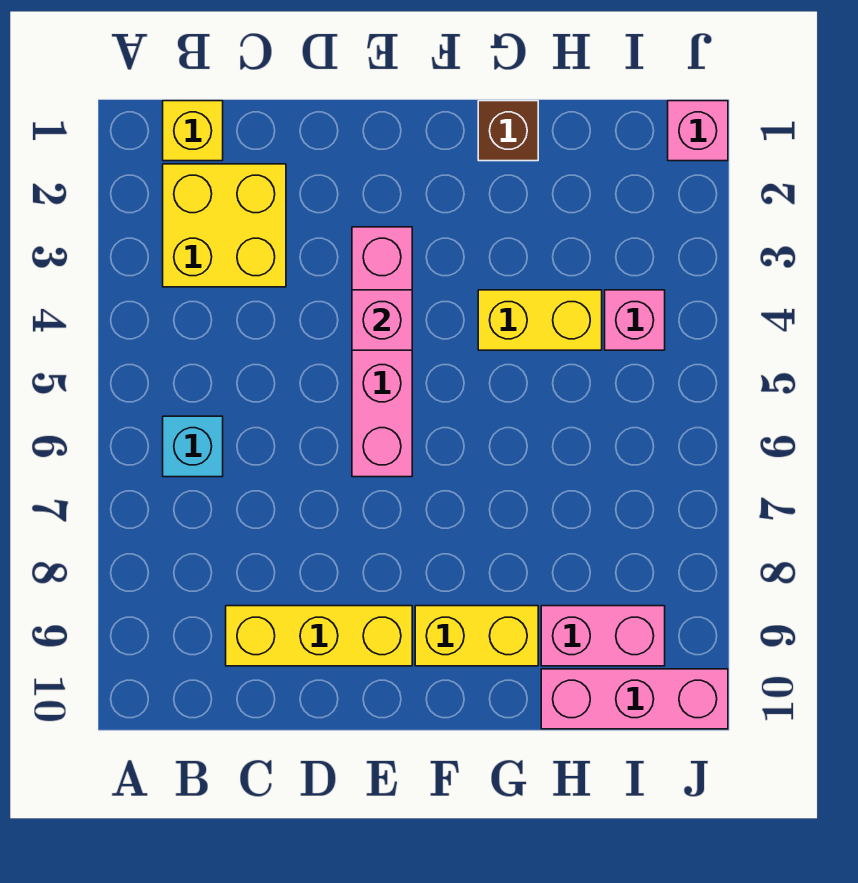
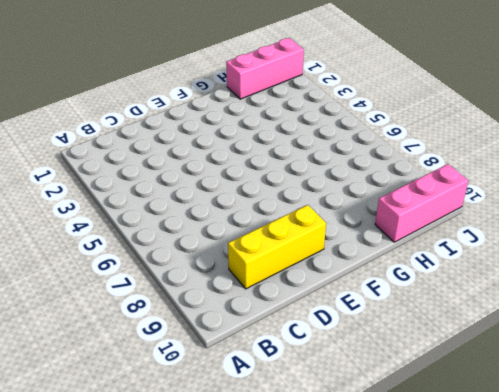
pink 1x3 brick [226,38,304,99] -> pink 1x1 brick [668,101,728,161]
none -> yellow 1x1 brick [163,101,223,161]
none -> yellow 2x2 brick [163,164,286,287]
none -> cyan 1x1 brick [163,416,223,477]

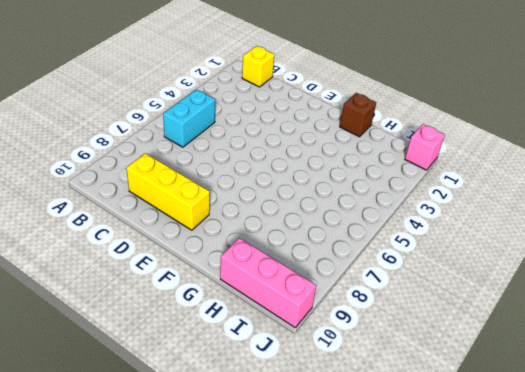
cyan 1x2 brick [163,90,215,147] -> cyan 1x1 brick [163,416,223,477]
none -> yellow 2x2 brick [163,164,286,287]
none -> pink 1x4 brick [352,227,412,477]
none -> yellow 1x2 brick [415,606,538,666]

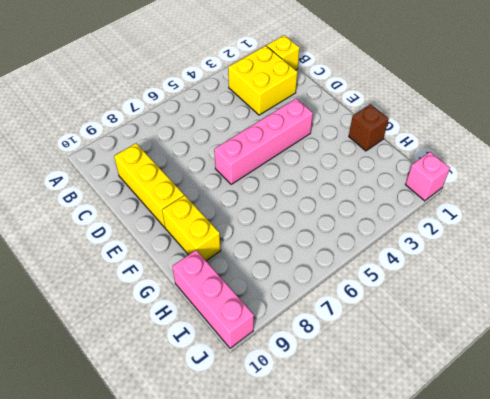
none -> cyan 1x1 brick [163,416,223,477]
none -> yellow 1x2 brick [478,290,602,350]
none -> pink 1x2 brick [541,606,665,666]

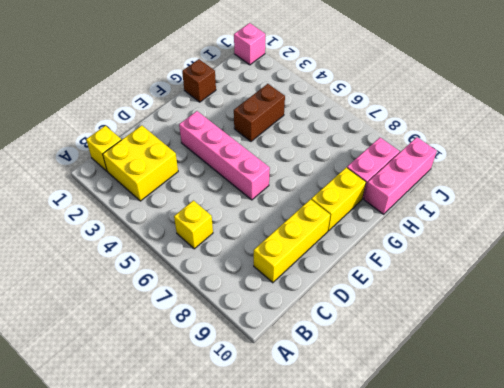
yellow 1x1 brick [174,201,213,249] -> cyan 1x1 brick [163,416,223,477]
brown 1x2 brick [234,84,285,141] -> yellow 1x2 brick [478,290,602,350]
none -> pink 1x1 brick [605,290,665,350]
none -> pink 1x1 brick [352,290,412,350]

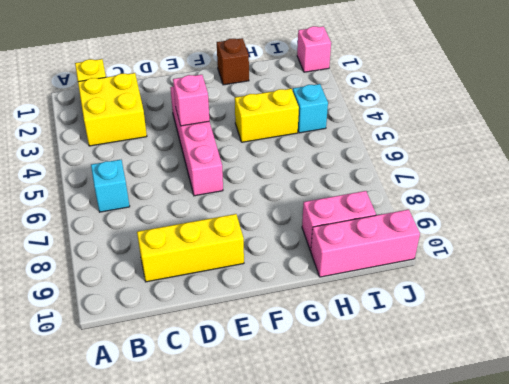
cyan 1x1 brick [293,84,328,133] -> pink 1x1 brick [605,290,665,350]
none -> yellow 1x2 brick [415,606,538,666]

